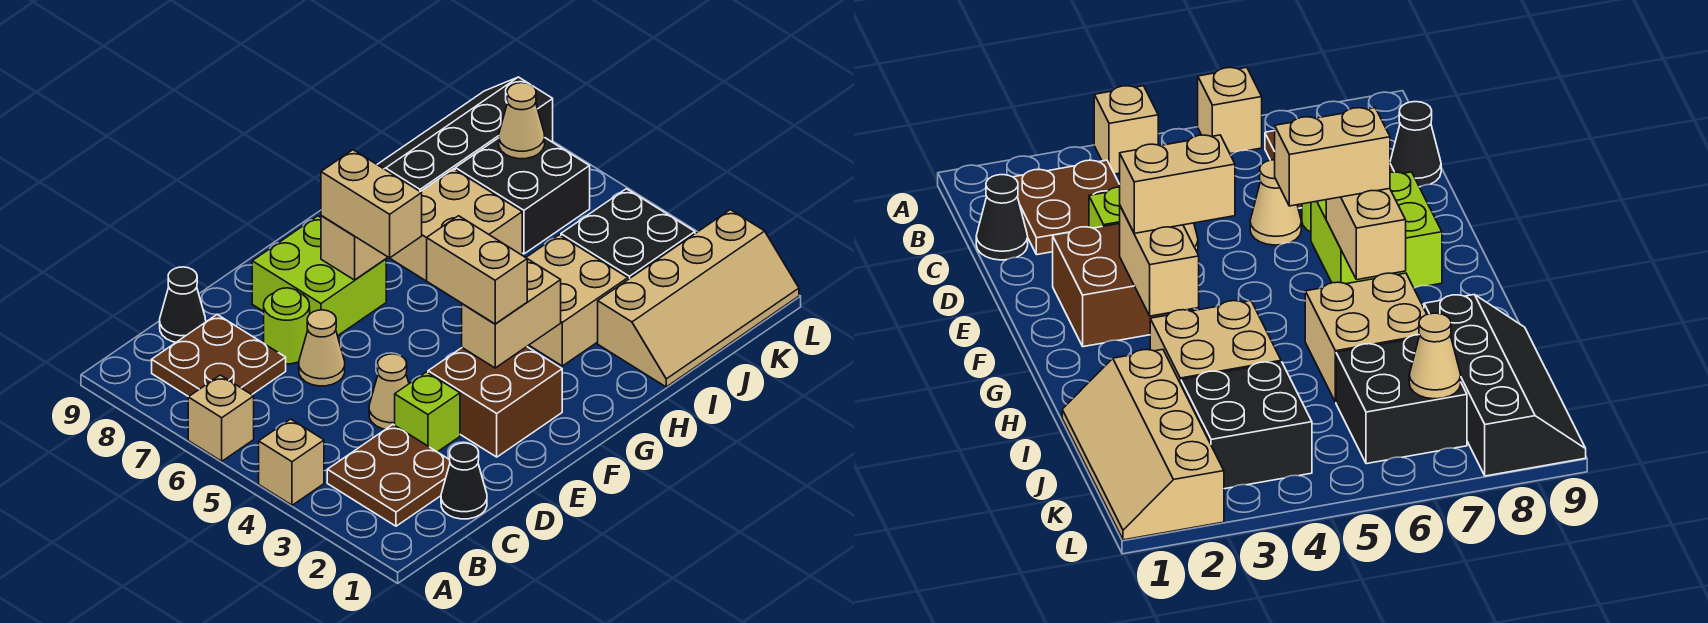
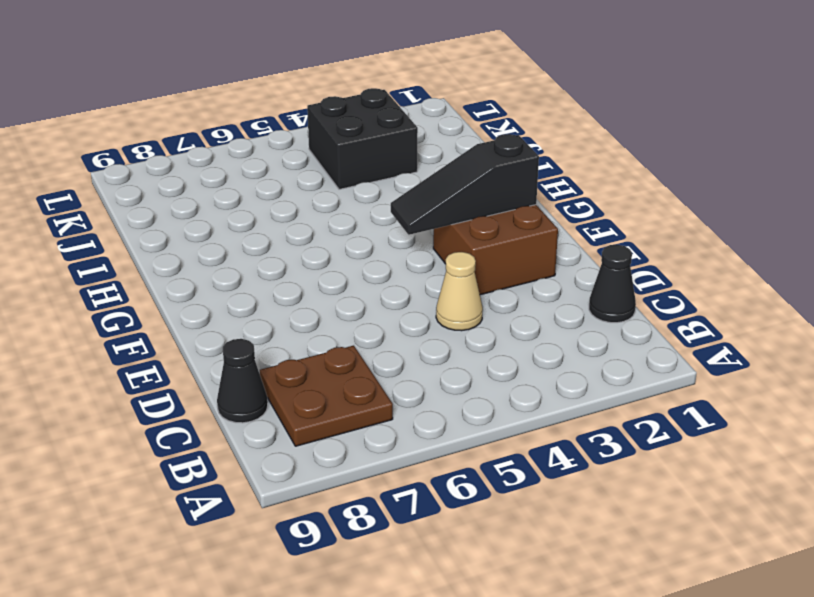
black 1x3 slope [391,134,539,235] -> tan 1x2 brick [462,259,561,368]
none -> tan 1x1 brick [259,419,324,505]
none -> tan 1x1 brick [188,375,254,461]
none -> brown 2x2 plate [327,425,450,526]

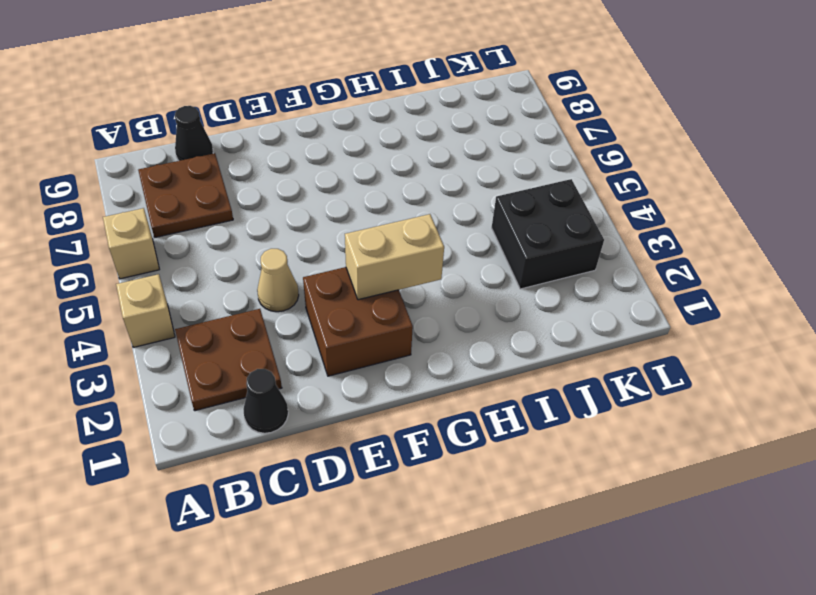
none -> lime 1x1 brick [395,372,460,452]
none -> tan 1x1 cone [299,310,345,386]
none -> lime 1x1 round brick [264,288,310,364]

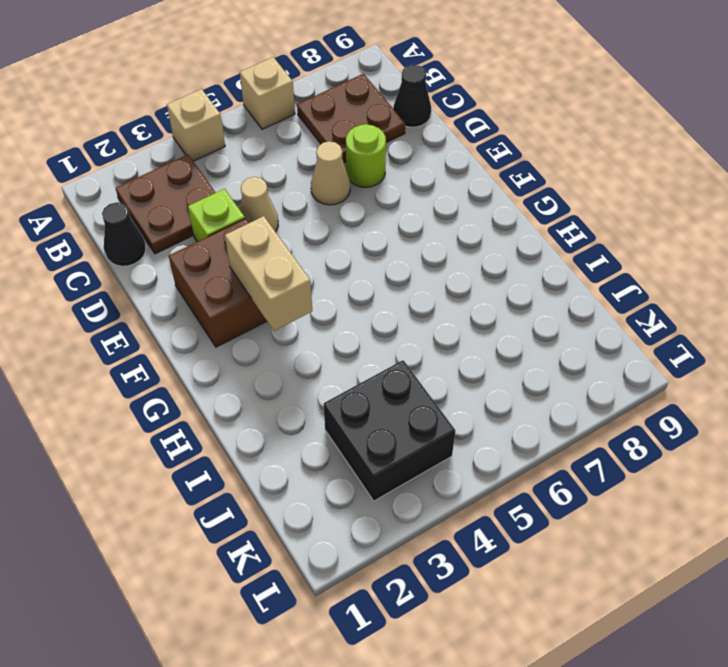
none -> lime 2x2 brick [252,216,386,336]
none -> tan 2x2 brick [526,235,628,366]
none -> tan 2x2 brick [390,169,522,281]

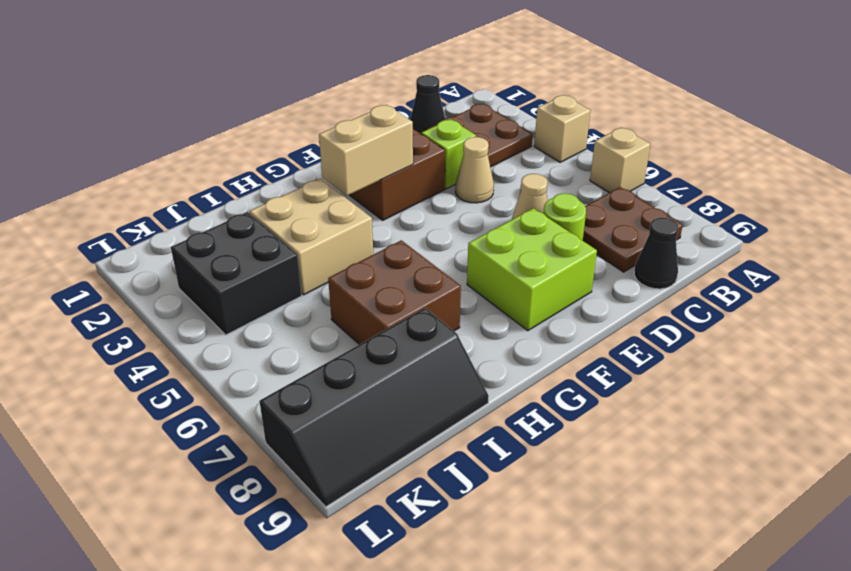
brown 2x2 brick [328,240,461,345] -> tan 2x2 brick [390,169,522,281]
none -> tan 2x4 slope [598,210,799,387]
none -> black 2x2 brick [455,138,590,254]
none -> tan 1x2 brick [321,216,388,280]

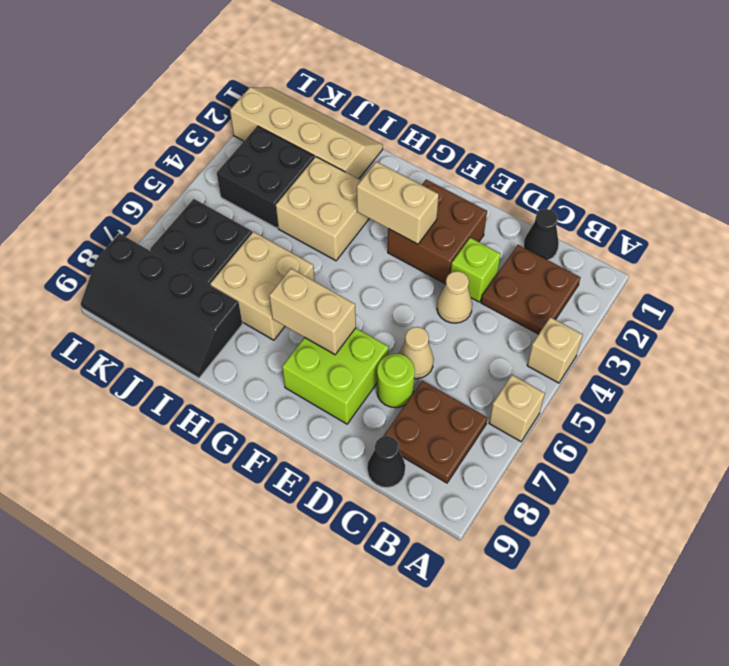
none -> tan 1x1 cone [499,83,545,159]
none -> tan 1x2 brick [427,216,527,324]
none -> tan 1x2 brick [321,150,422,258]

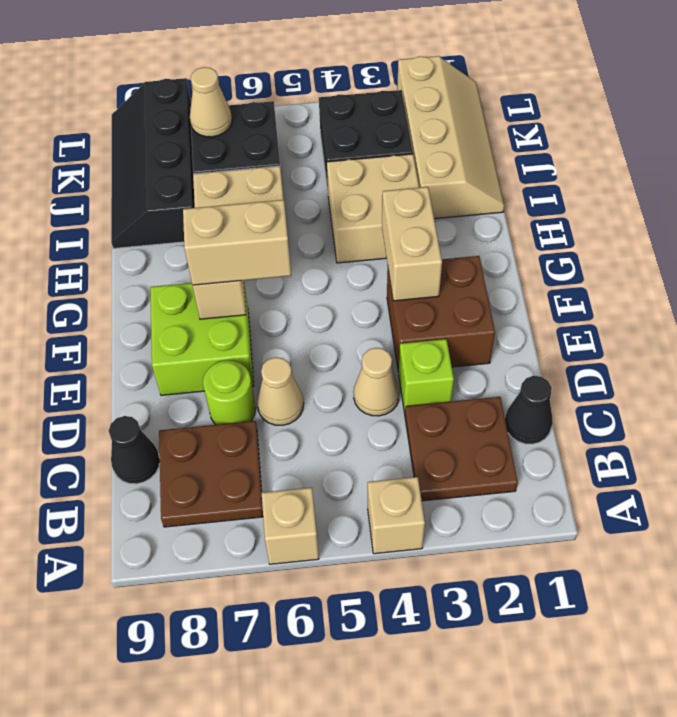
none -> tan 1x2 brick [427,216,527,324]

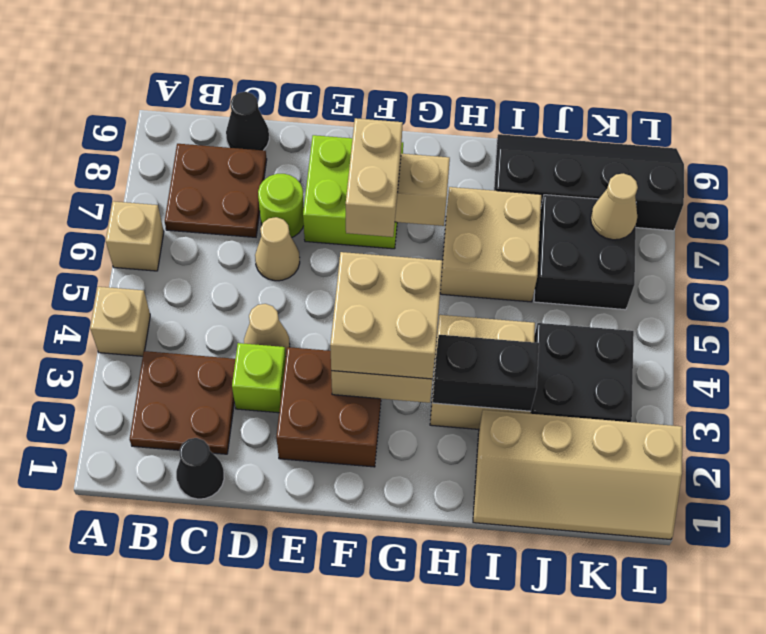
tan 2x2 brick [330,252,443,379] -> tan 1x2 brick [427,216,527,324]
black 1x2 brick [433,335,539,411] -> none

